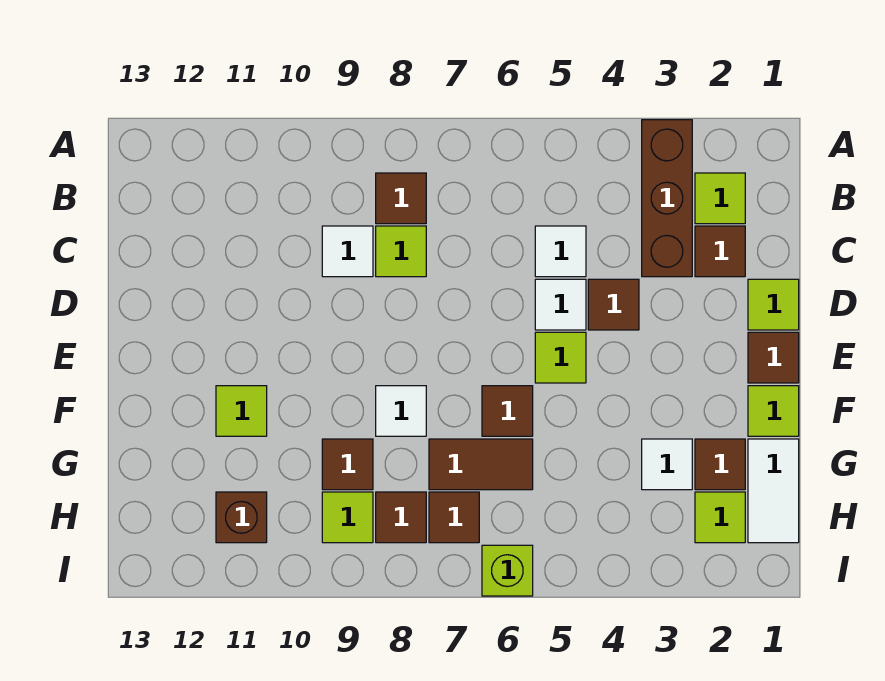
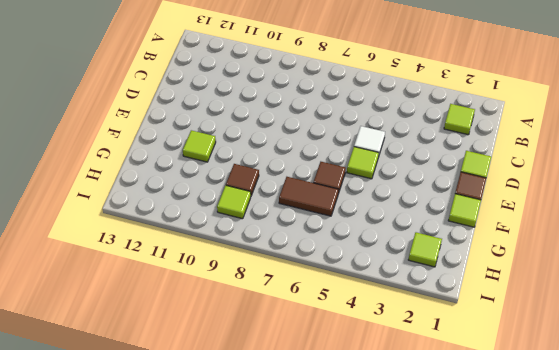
none -> brown 1x3 brick [642,120,692,277]
none -> brown 1x1 tile [376,173,426,224]
none -> brown 1x1 tile [695,226,745,277]

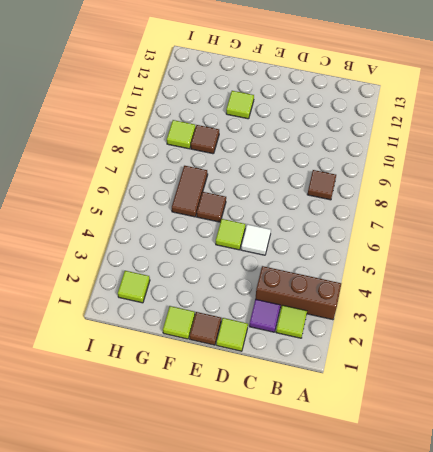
purple 1x1 tile [249,299,280,332] -> brown 1x1 tile [695,226,745,277]
none -> white 1x1 tile [535,226,586,277]
none -> lime 1x1 tile [376,226,426,277]
none -> white 1x1 tile [322,226,373,277]

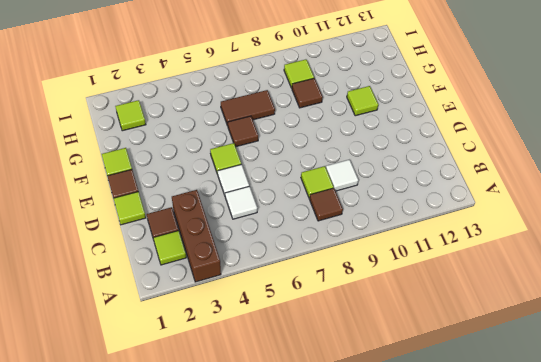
none -> brown 1x1 tile [588,279,639,330]
none -> white 1x1 tile [376,386,426,436]
none -> white 1x2 tile [748,439,799,543]

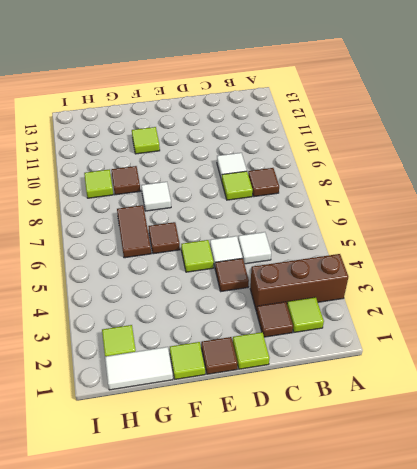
none -> brown 1x1 tile [695,439,745,490]
none -> white 1x1 tile [642,439,692,490]
none -> brown 1x1 tile [429,492,479,543]

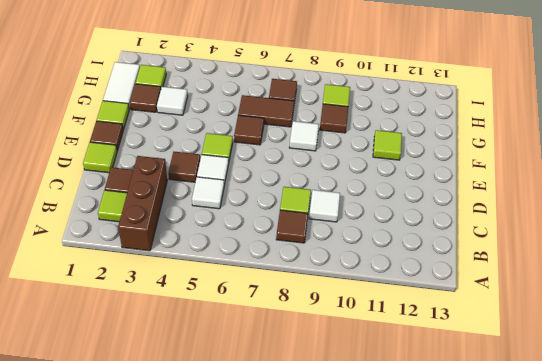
none -> brown 1x1 tile [376,492,426,543]
none -> brown 1x1 brick [216,492,267,543]
none -> lime 1x1 brick [482,545,533,596]

